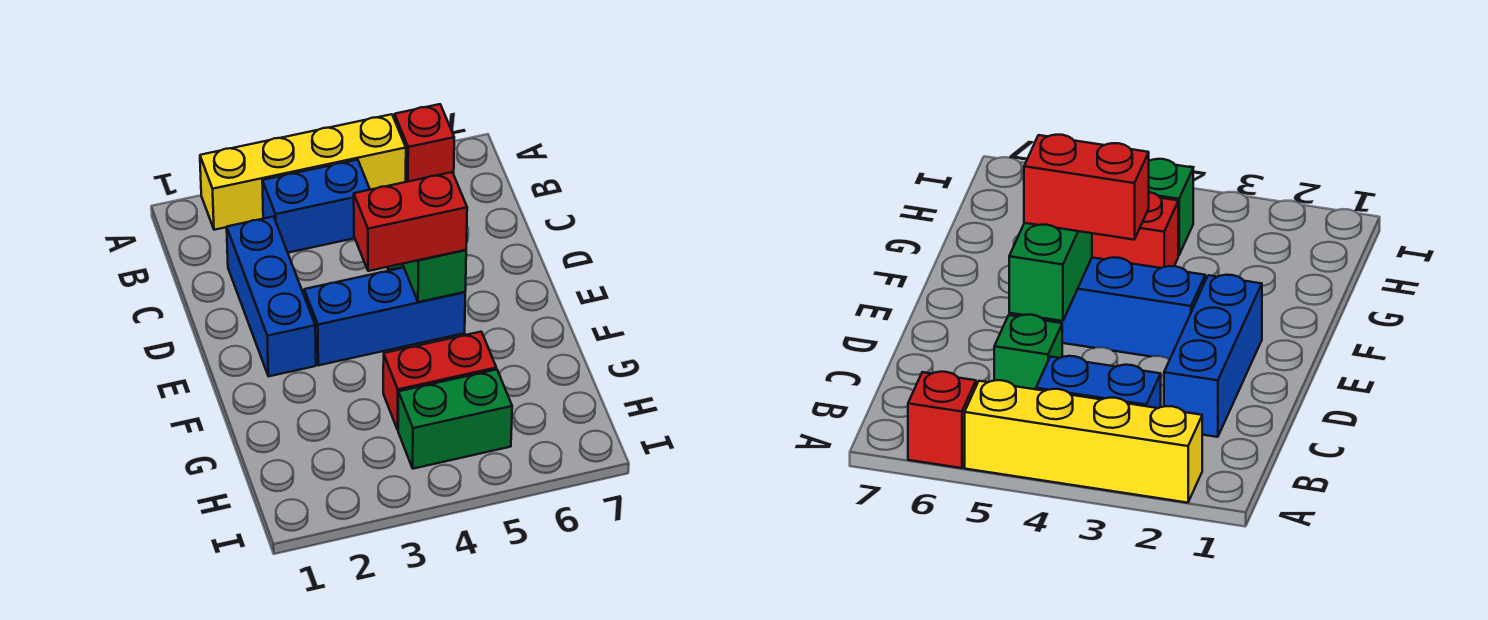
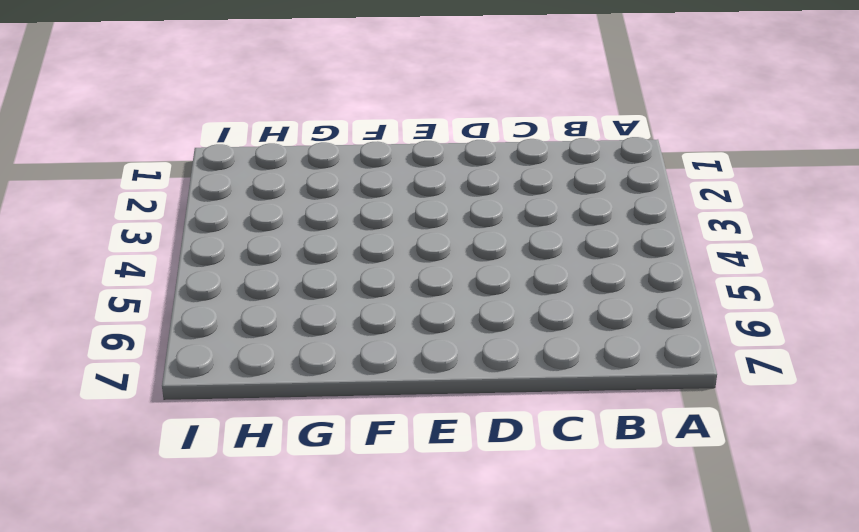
none -> yellow 1x4 brick [200,114,406,230]
none -> red 1x1 brick [394,104,454,182]

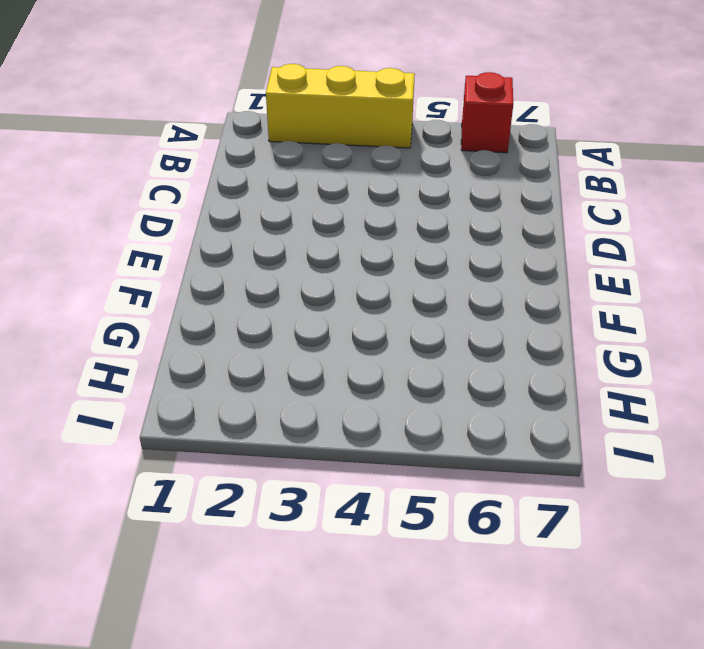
yellow 1x3 brick [266,64,415,148] -> yellow 1x4 brick [200,114,406,230]
none -> blue 1x2 brick [262,160,370,253]
none -> blue 1x3 brick [227,217,316,376]

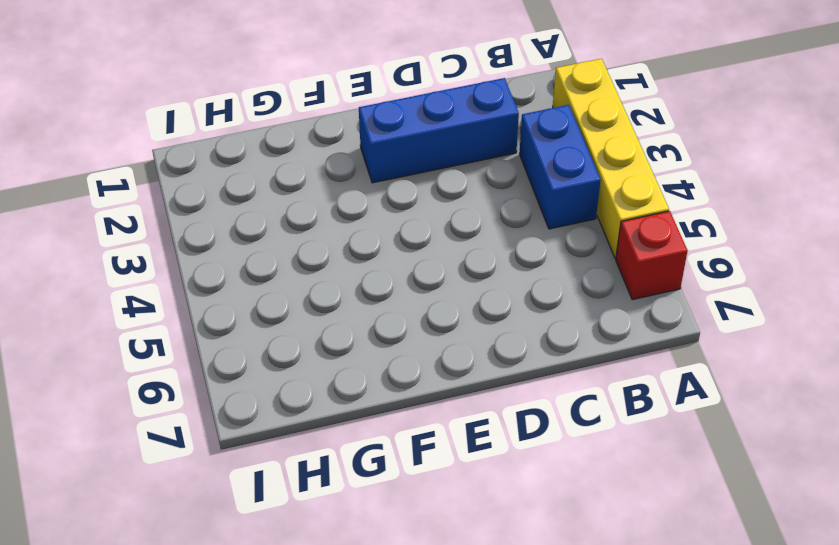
none -> green 1x1 brick [994,315,1062,389]
none -> blue 1x3 brick [304,268,465,365]

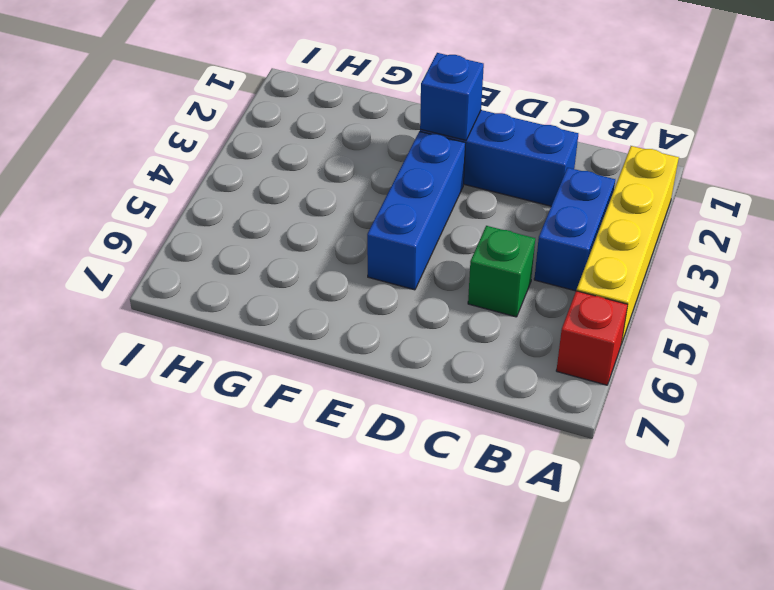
blue 1x1 brick [420,53,484,140] -> none
none -> red 1x2 brick [383,332,496,430]
none -> green 1x2 brick [398,369,512,469]

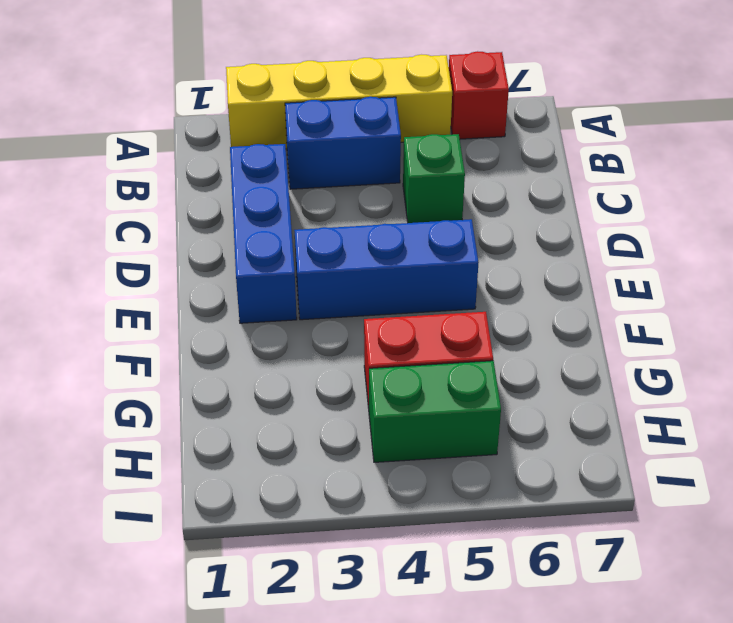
none -> green 1x2 brick [403,250,466,302]
none -> red 1x2 brick [354,172,467,271]

